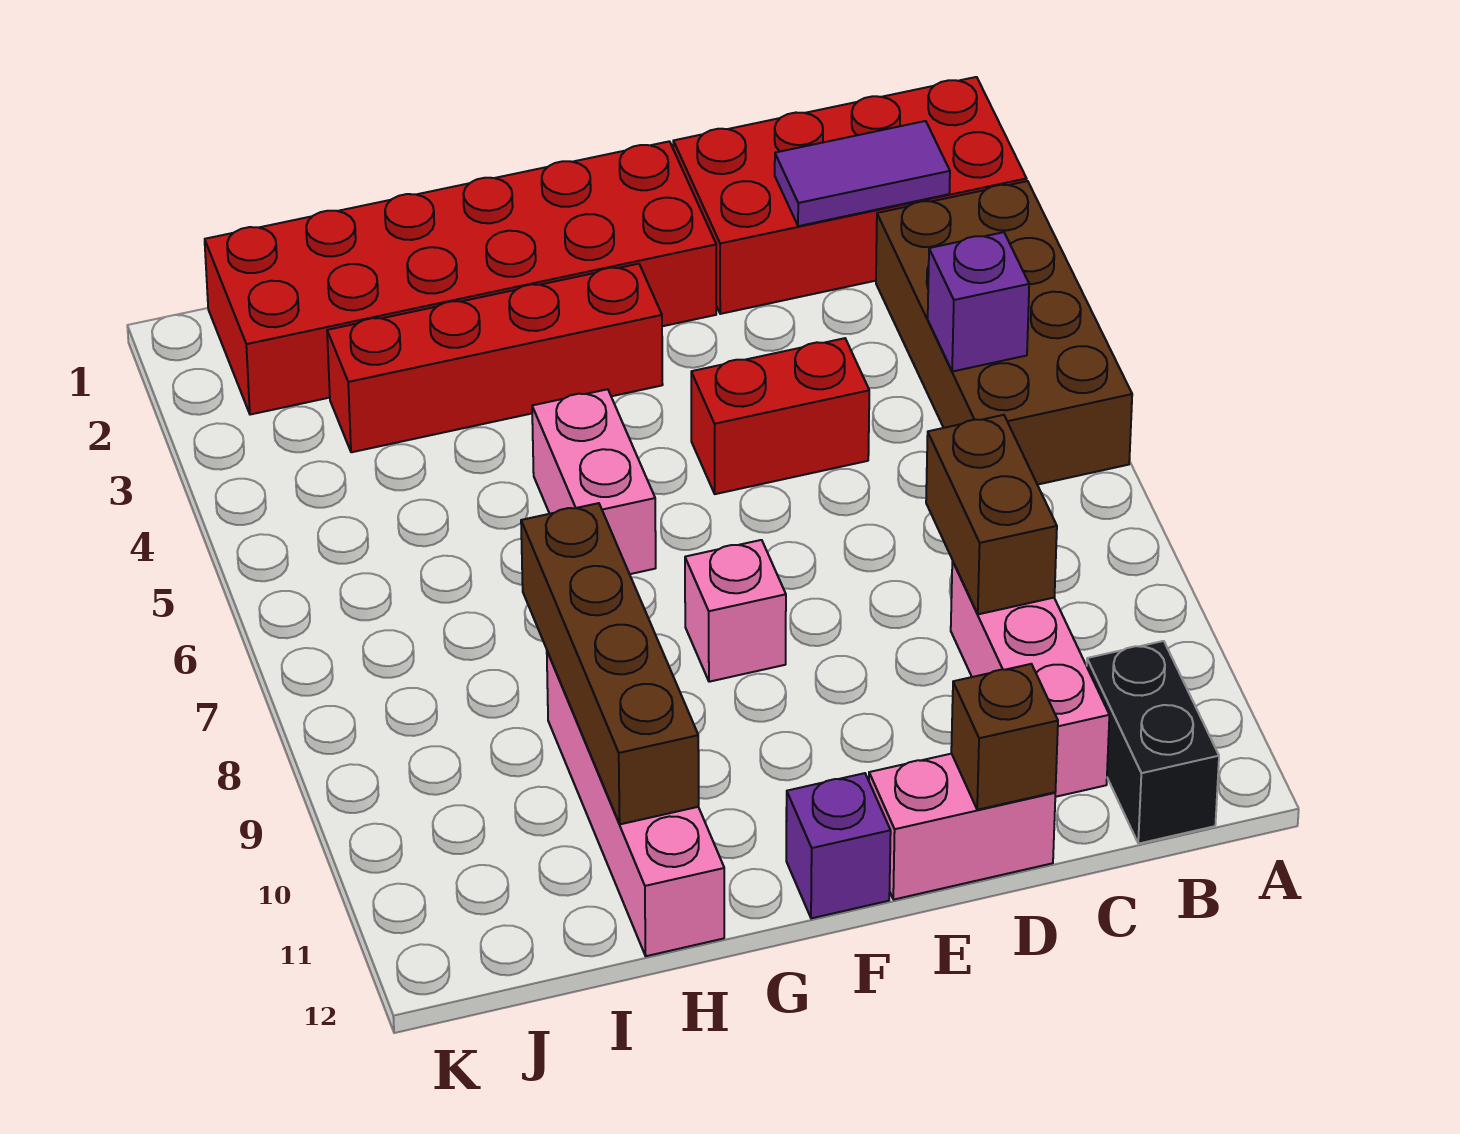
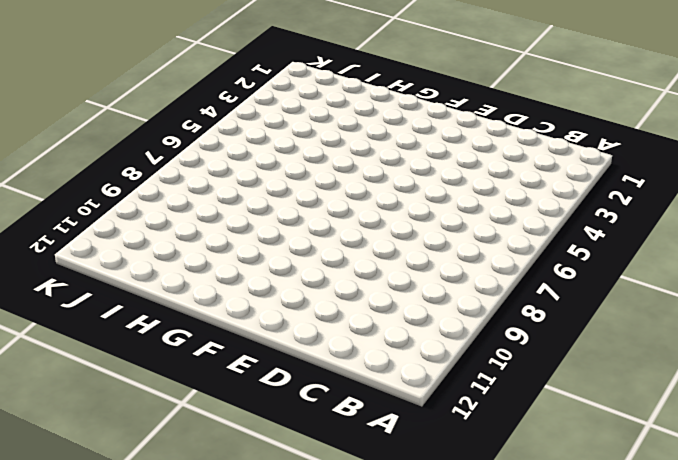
none -> red 2x4 brick [673,77,1027,314]
none -> brown 2x4 brick [876,181,1132,485]
none -> black 1x2 brick [1087,641,1219,844]

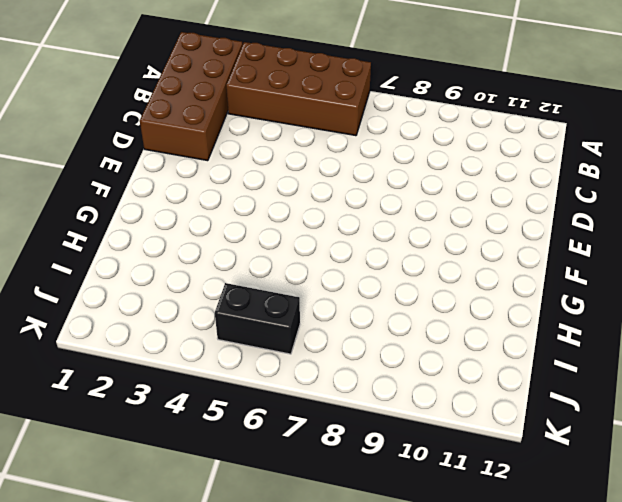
brown 2x4 brick [140,32,243,161] -> red 2x4 brick [673,77,1027,314]
black 1x2 brick [215,283,300,354] -> black 1x2 brick moved to [1087,641,1219,844]
none -> pink 1x3 brick [951,561,1109,797]
none -> red 1x2 brick [691,338,869,494]
none -> pink 1x2 brick [869,754,1055,900]

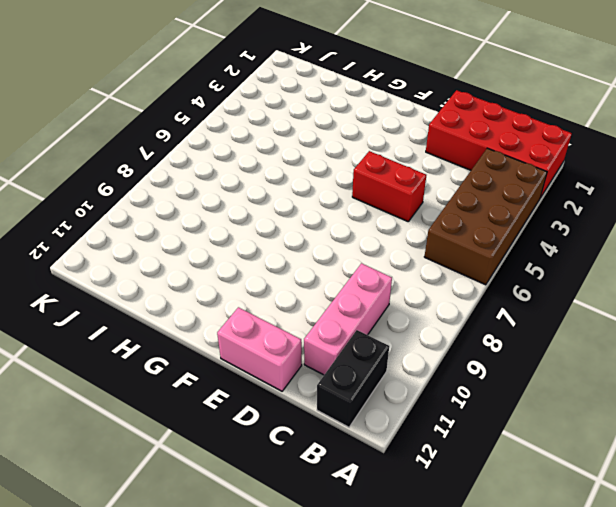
none -> red 2x6 brick [205,141,716,415]
none -> red 1x4 brick [327,264,663,452]
none -> pink 1x1 brick [685,540,786,682]

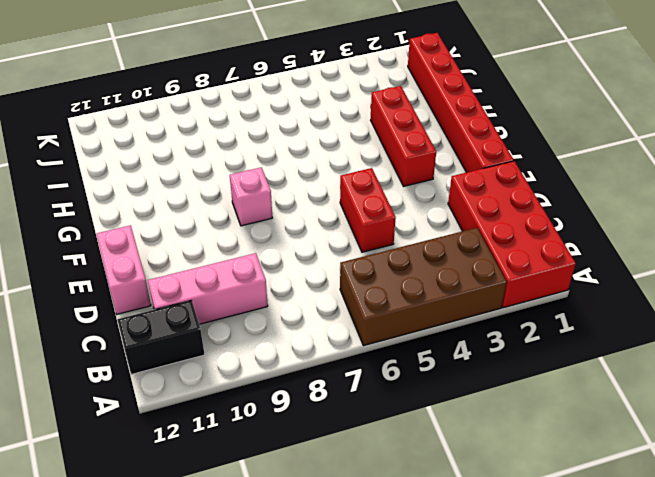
red 1x6 brick [408,33,514,172] -> red 2x6 brick [205,141,716,415]
red 1x3 brick [371,86,436,186] -> red 1x4 brick [327,264,663,452]
none -> purple 1x1 brick [786,773,891,918]
none -> pink 1x2 brick [532,389,656,574]
none -> pink 1x4 brick [547,652,724,956]

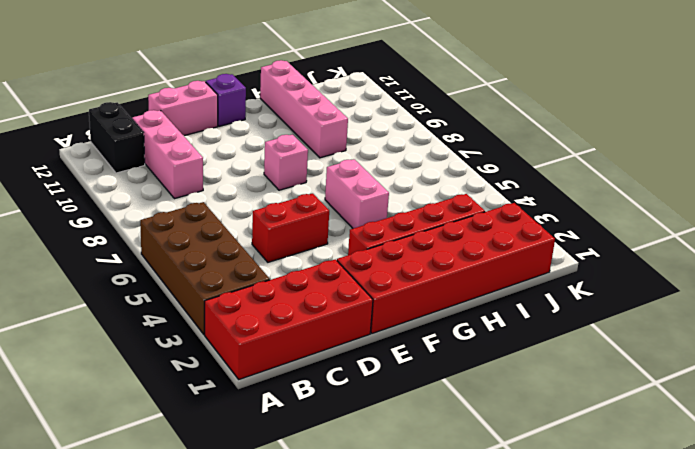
none -> purple 1x2 tile [775,121,950,226]
none -> purple 1x1 brick [928,232,1029,372]
none -> brown 1x2 brick [926,415,1057,614]

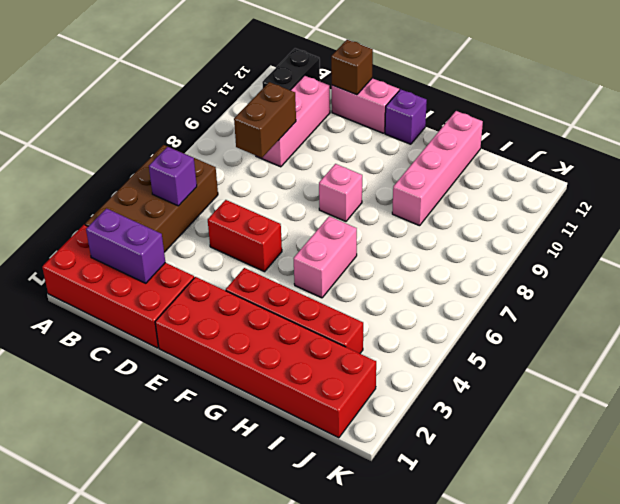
purple 1x2 brick [86,209,165,283] -> purple 1x2 tile [775,121,950,226]
none -> brown 1x4 brick [521,503,699,824]

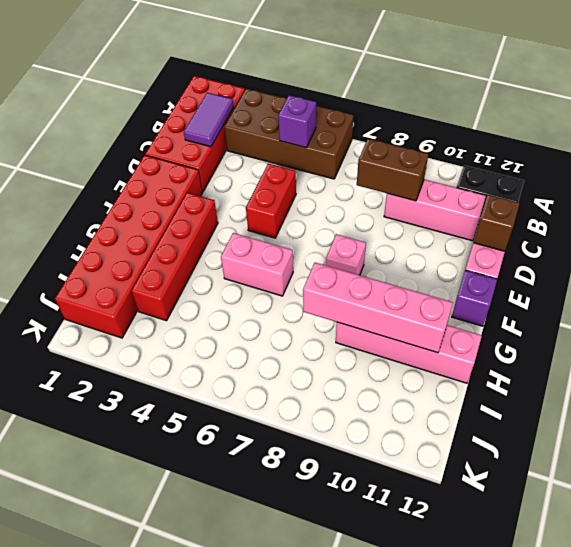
pink 1x4 brick [303,263,453,353] -> brown 1x4 brick [521,503,699,824]

